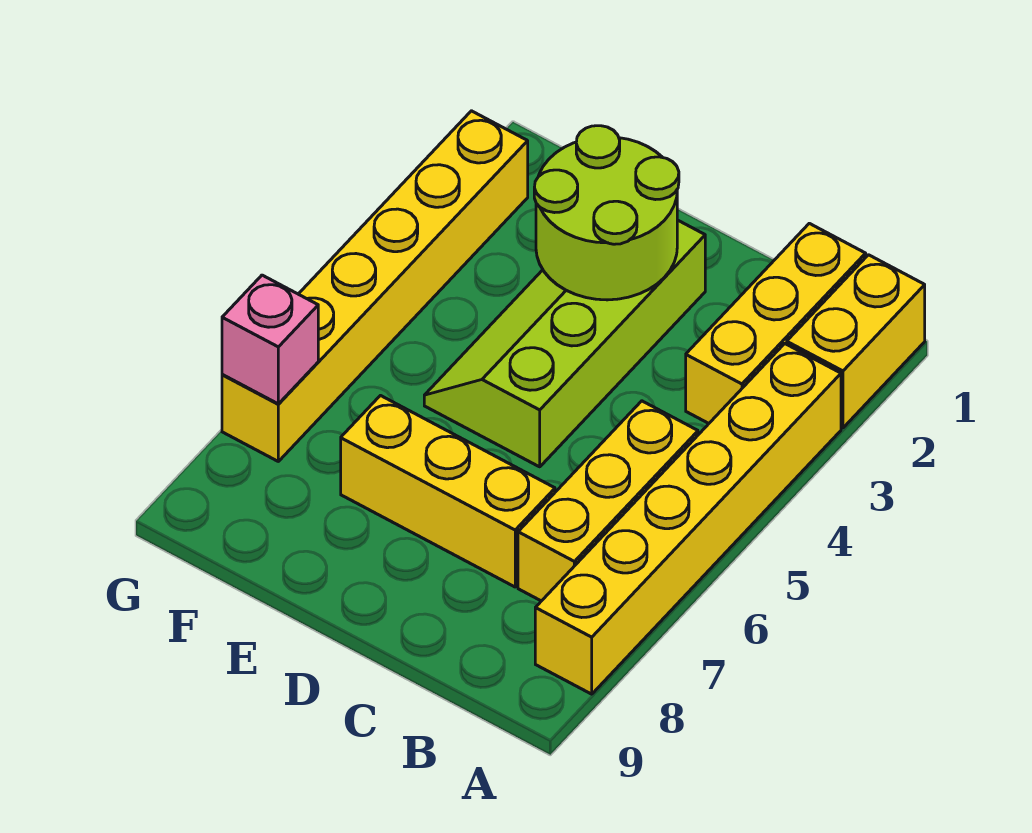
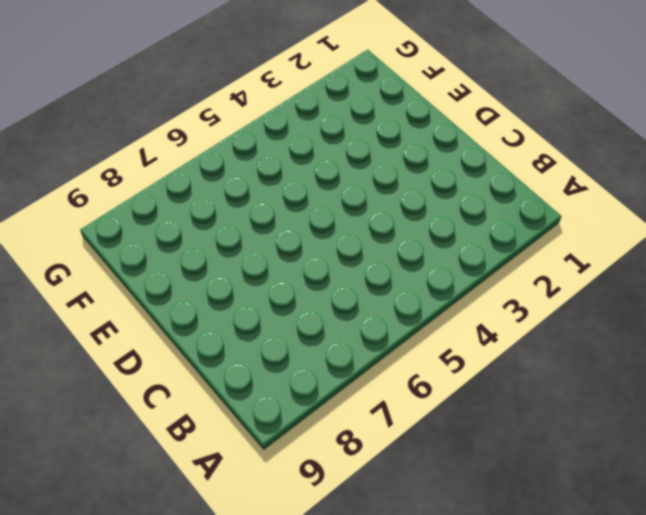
none -> yellow 1x2 brick [787,255,925,428]
none -> yellow 1x6 brick [535,344,841,694]

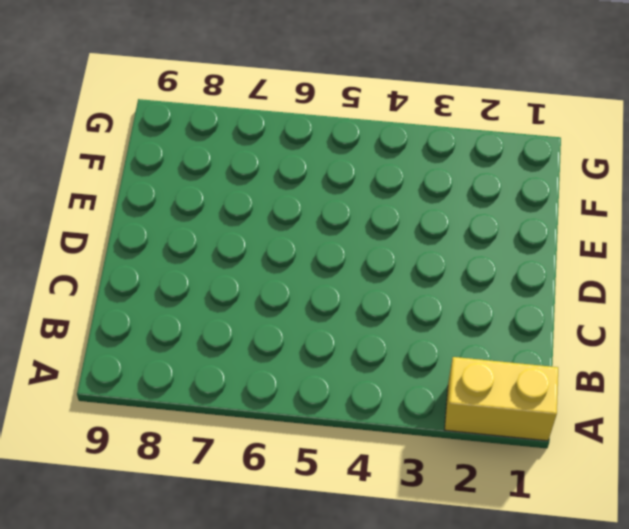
none -> yellow 1x6 brick [535,344,841,694]
none -> yellow 1x3 brick [686,223,866,423]

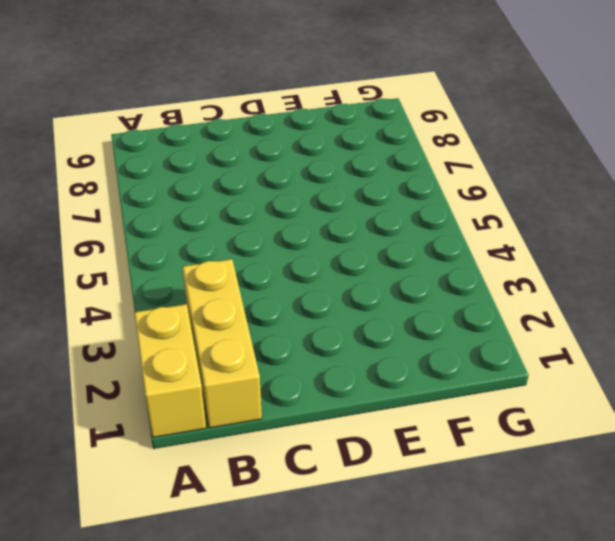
none -> yellow 1x6 brick [535,344,841,694]
none -> yellow 1x3 brick [518,401,698,601]

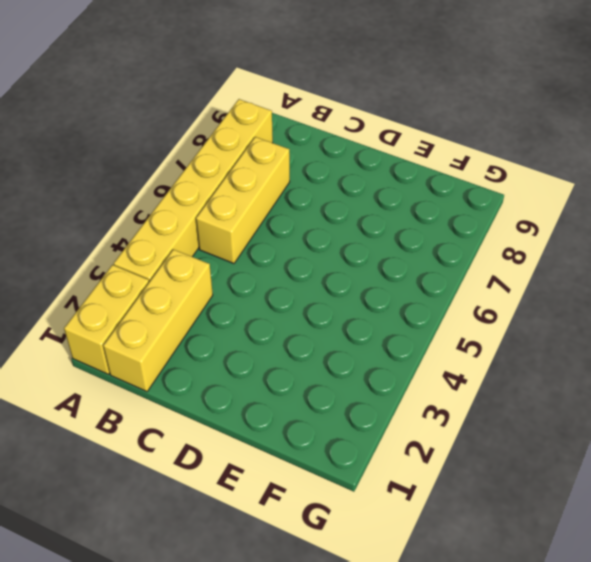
none -> yellow 1x3 brick [341,396,555,587]
none -> lime 2x4 slope [424,220,705,467]

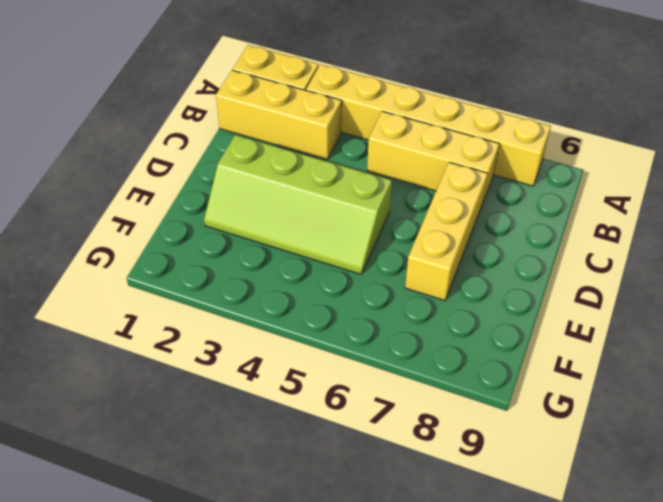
none -> yellow 1x6 brick [222,111,528,461]
none -> lime 2x2 round brick [534,126,679,300]

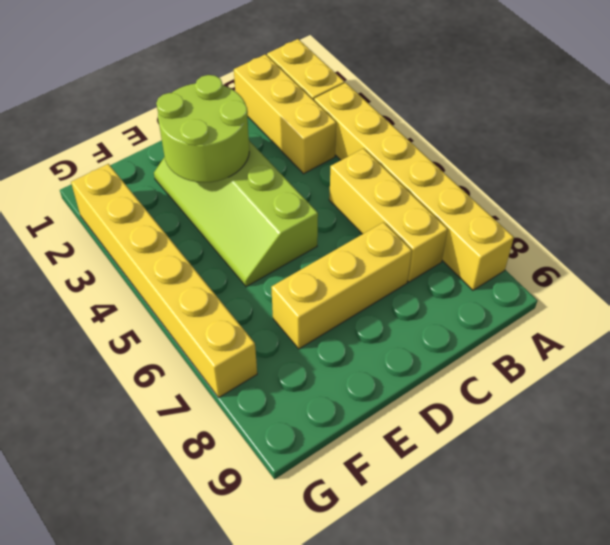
none -> pink 1x1 brick [222,275,318,404]

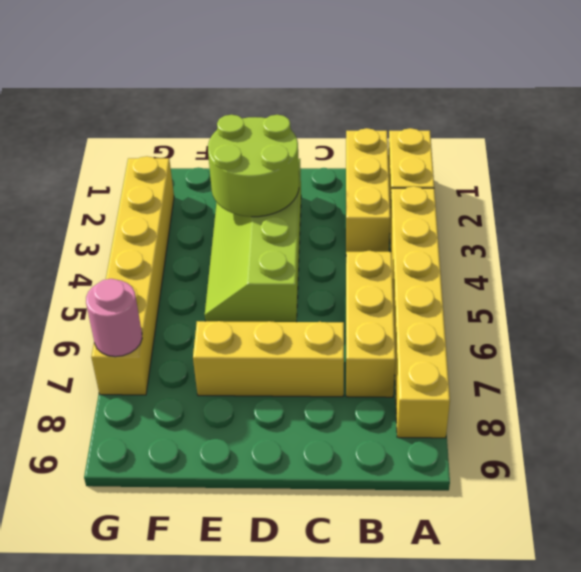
pink 1x1 round brick [86,279,142,357] -> pink 1x1 brick [222,275,318,404]

